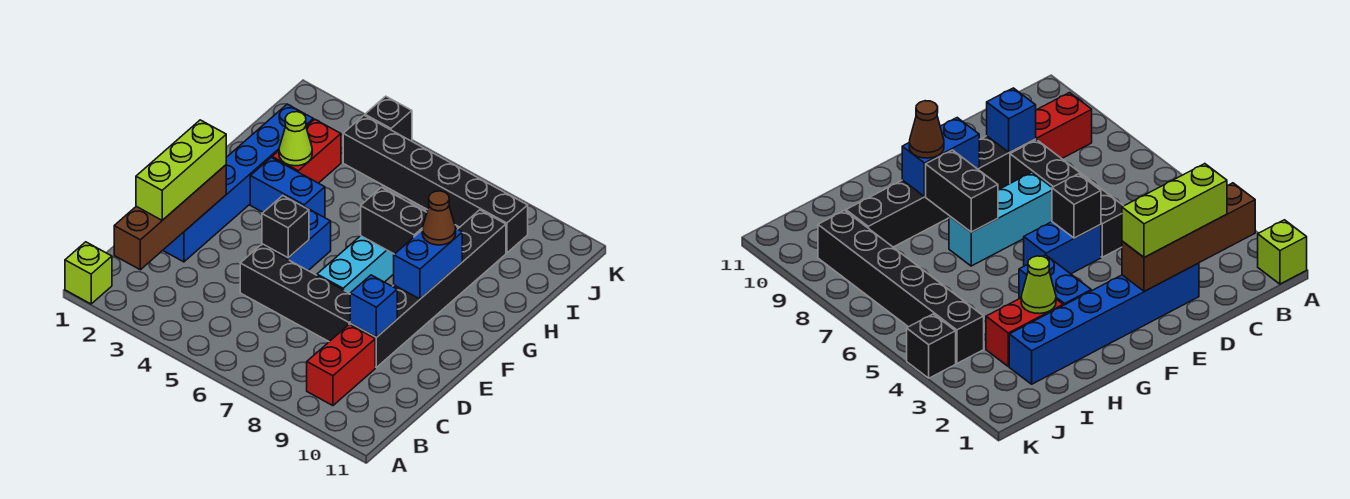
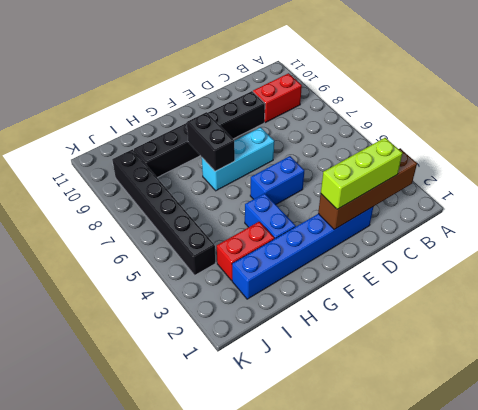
none -> lime 1x1 brick [65,242,112,304]
none -> black 1x4 brick [240,245,350,342]
none -> black 1x1 brick [365,96,412,141]

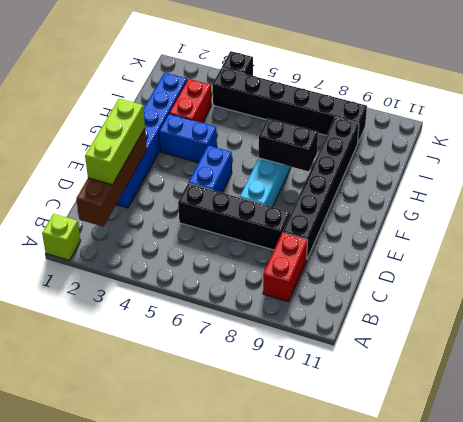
none -> blue 1x1 brick [350,275,397,337]
none -> black 1x1 brick [262,196,309,258]
none -> blue 1x2 brick [394,229,462,299]

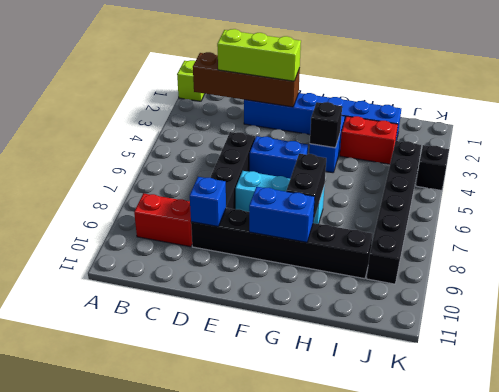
black 1x1 brick [310,102,342,148] -> black 1x1 brick moved to [262,196,309,258]
none -> lime 1x1 cone [279,112,312,166]
none -> brown 1x1 cone [422,191,456,245]

